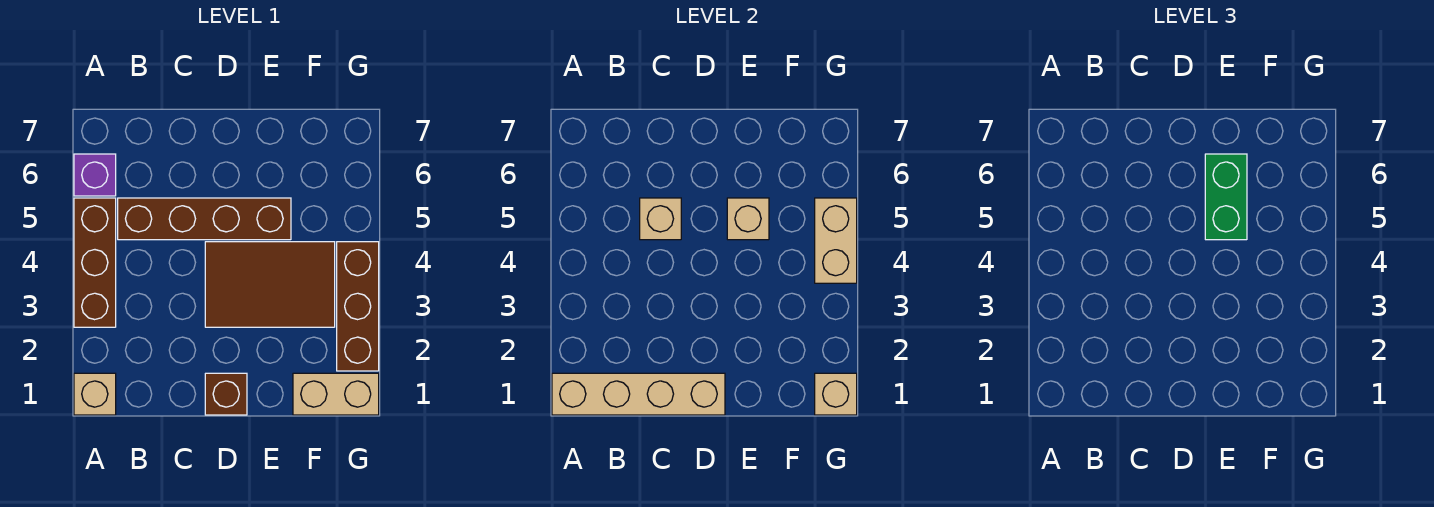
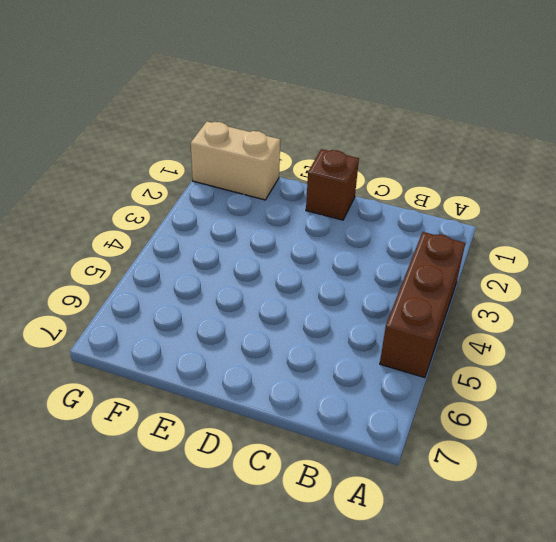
none -> tan 1x1 brick [74,373,116,415]
none -> purple 1x1 brick [74,154,116,196]
none -> brown 1x4 brick [118,198,291,240]

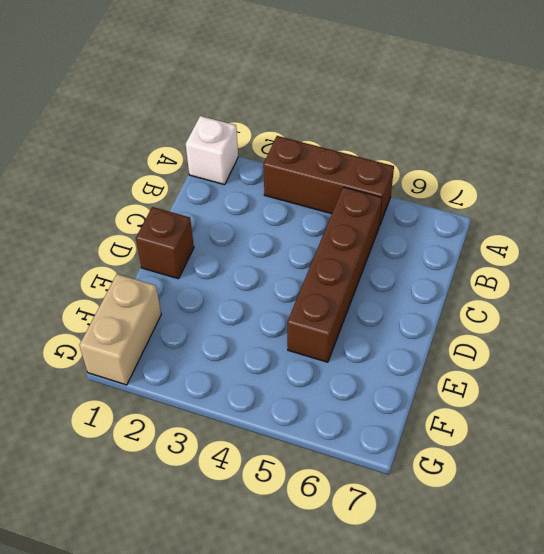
white 1x1 brick [186,116,238,185] -> tan 1x1 brick [74,373,116,415]
none -> purple 1x1 brick [74,154,116,196]
none -> brown 2x3 tile [205,242,335,327]
none -> brown 1x3 brick [337,242,379,371]

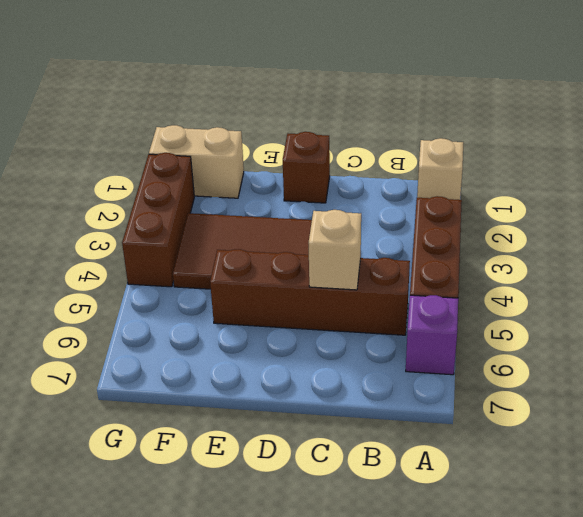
none -> tan 1x4 brick [552,373,725,415]
none -> tan 1x1 brick [727,198,769,240]
none -> tan 1x1 brick [815,373,857,415]

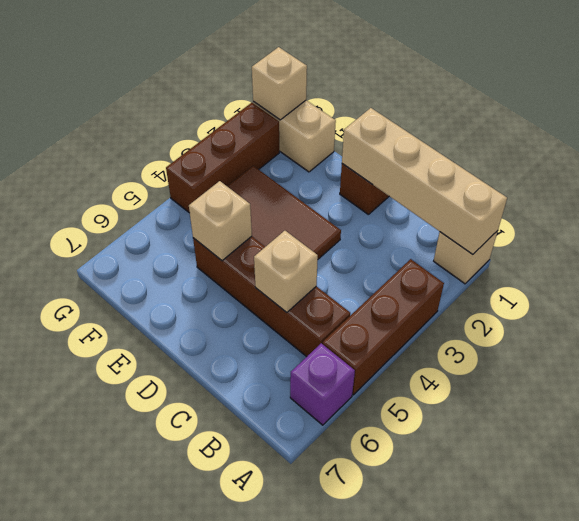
none -> tan 1x2 brick [815,198,857,283]
none -> green 1x2 brick [1205,154,1247,240]

